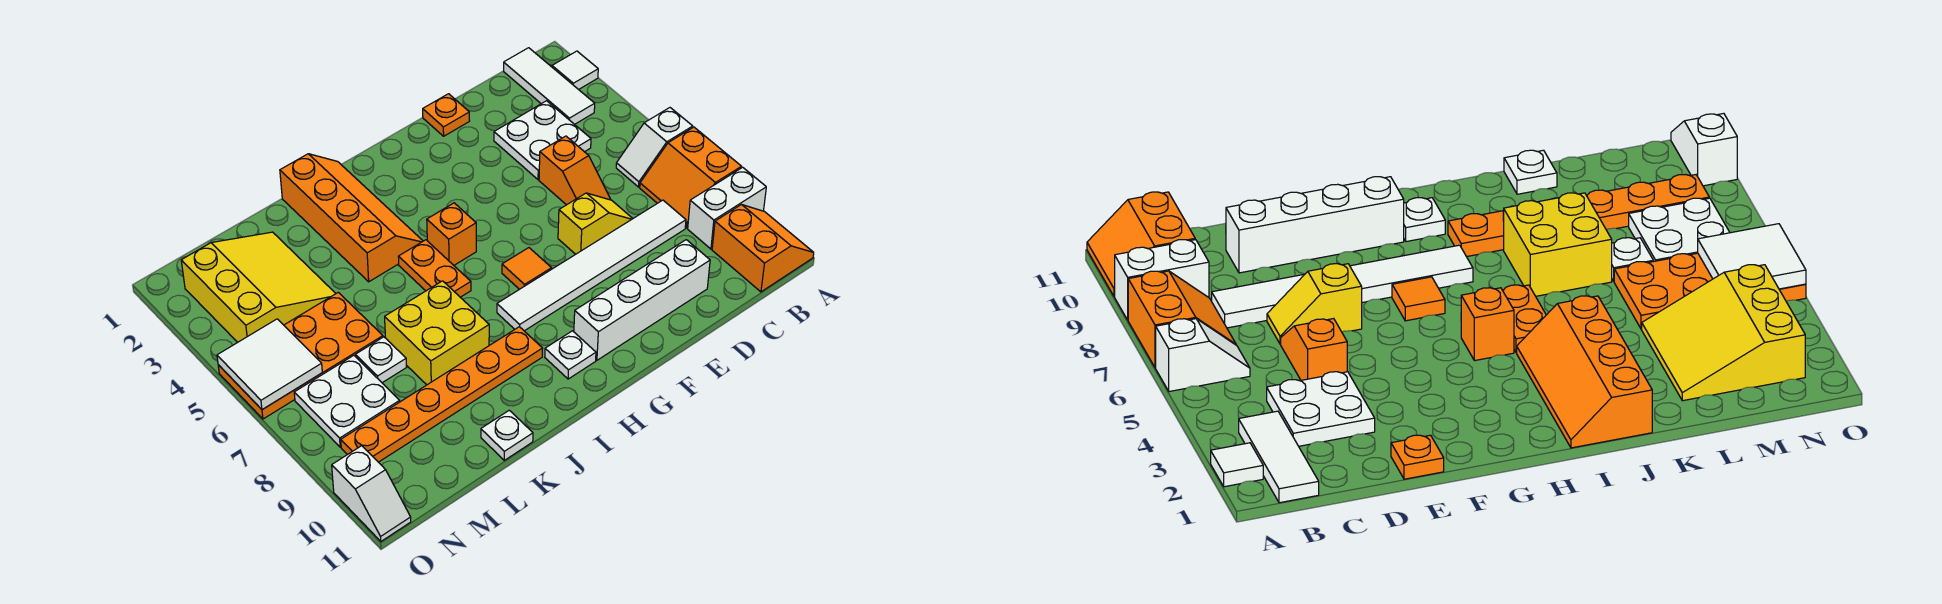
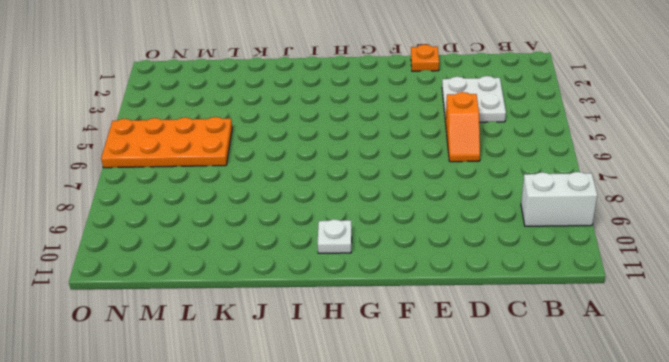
none -> white 1x1 tile [552,51,598,90]
none -> white 1x2 slope [616,108,693,187]
none -> orange 2x2 slope [640,127,741,228]

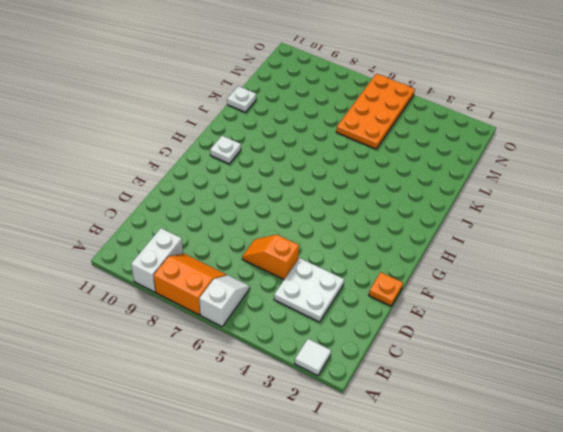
none -> orange 2x2 slope [712,205,814,292]
none -> white 1x3 tile [504,48,595,124]
none -> white 1x6 tile [497,200,686,331]

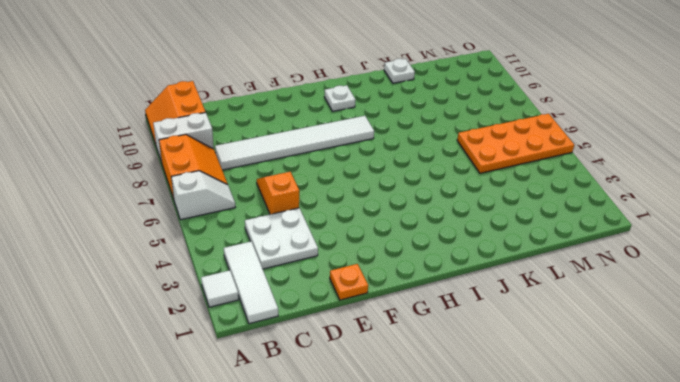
none -> yellow 1x2 slope [558,193,633,254]
none -> white 1x4 brick [574,240,710,360]
none -> orange 1x1 tile [502,248,551,289]

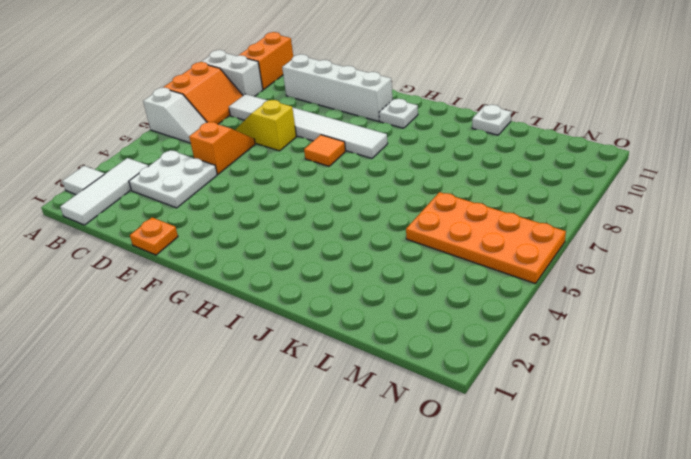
none -> orange 1x1 brick [427,203,476,265]
none -> orange 2x4 slope [280,154,423,282]
none -> orange 1x2 plate [398,240,471,297]

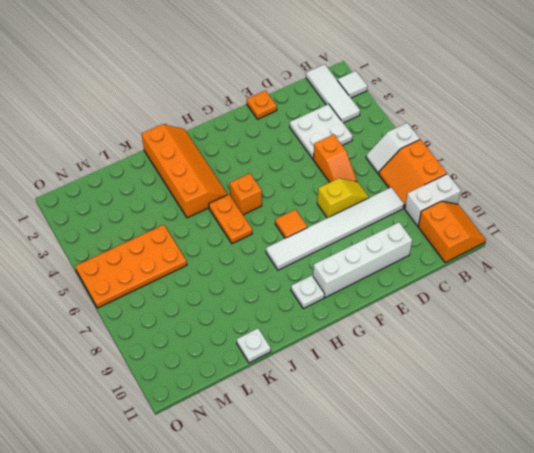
none -> orange 1x6 plate [341,327,543,462]
none -> yellow 2x2 brick [385,281,489,385]
none -> yellow 3x3 slope [181,232,336,342]

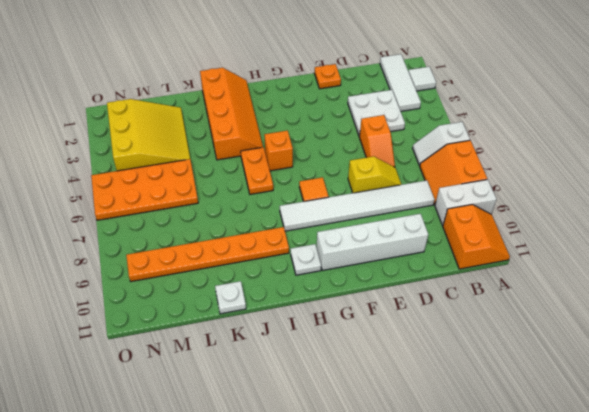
none -> yellow 2x2 brick [385,281,489,385]
none -> white 1x1 plate [355,337,406,383]
none -> white 2x2 plate [294,355,400,447]

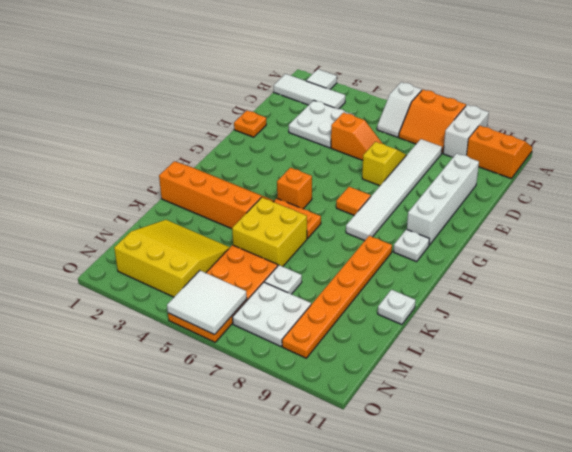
yellow 2x2 brick [232,197,307,267] -> yellow 2x2 brick moved to [385,281,489,385]
none -> white 1x2 slope [332,446,411,541]

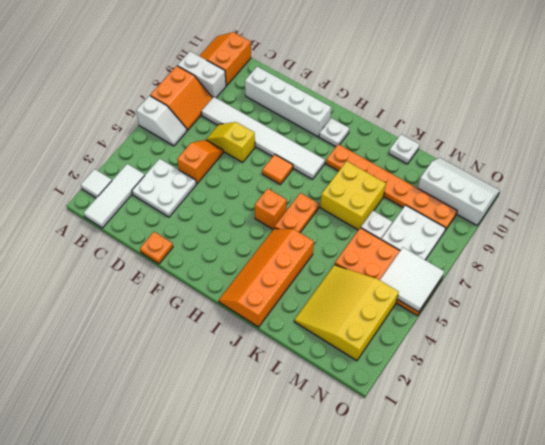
white 2x3 slope [418,158,500,226] -> white 1x2 slope [332,446,411,541]

